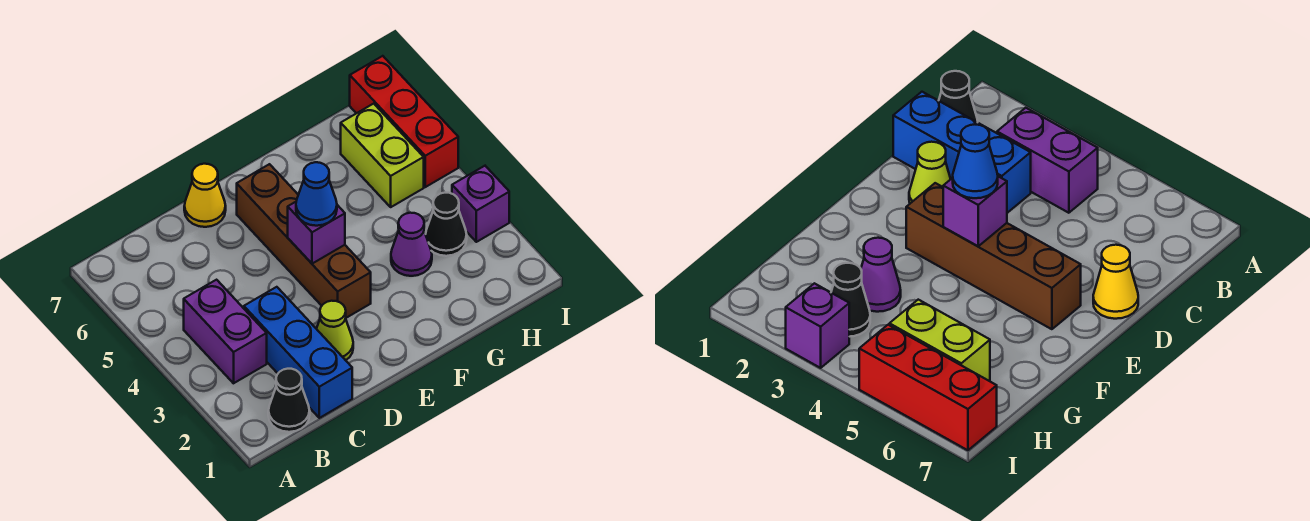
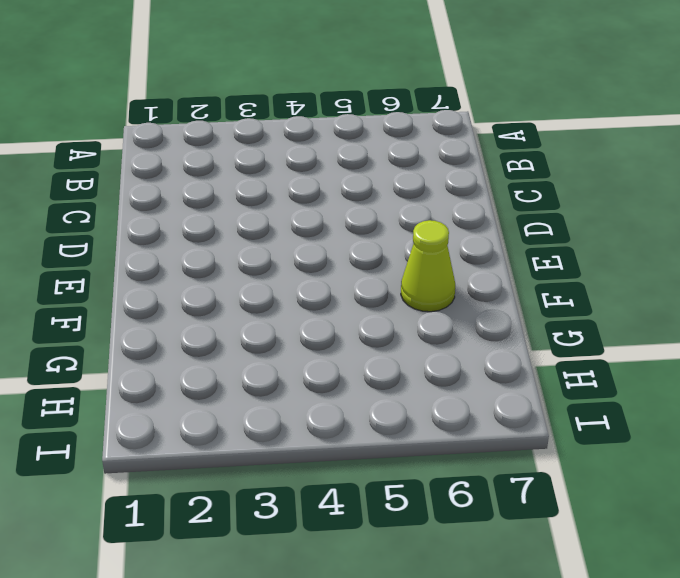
lime 1x1 cone [401,220,455,312] -> lime 1x1 cone moved to [317,301,353,360]
none -> black 1x1 cone [268,369,310,432]
none -> purple 1x2 brick [184,280,267,383]
none -> blue 1x3 brick [244,287,352,418]

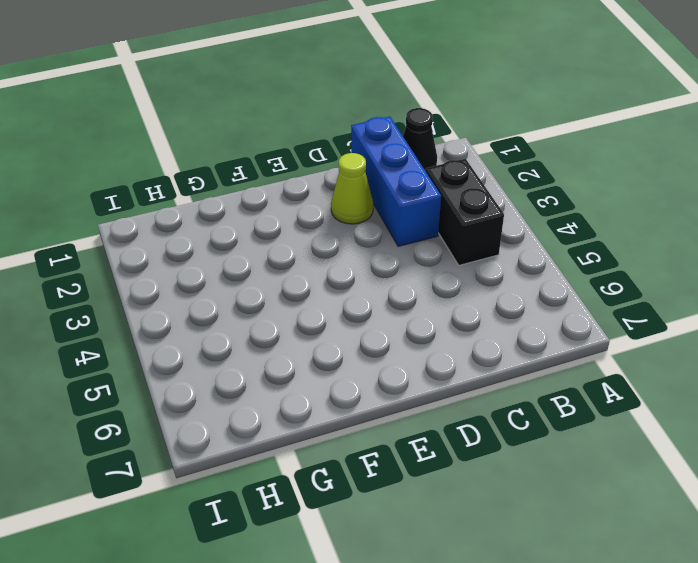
black 1x2 brick [426,159,504,265] -> purple 1x2 brick [184,280,267,383]
none -> yellow 1x1 cone [184,164,226,227]
none -> brown 1x4 brick [237,164,371,318]
none -> purple 1x1 cone [391,213,432,276]

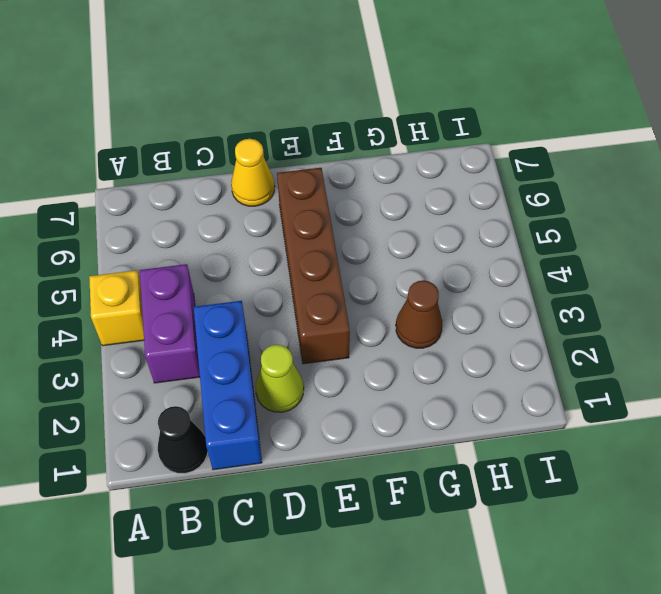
yellow 1x1 brick [89,270,144,346] -> none
brown 1x1 cone [396,280,442,348] -> purple 1x1 cone [391,213,432,276]
none -> black 1x1 cone [426,193,467,256]
none -> lime 1x2 brick [341,104,424,207]
none -> purple 1x1 brick [452,166,509,242]

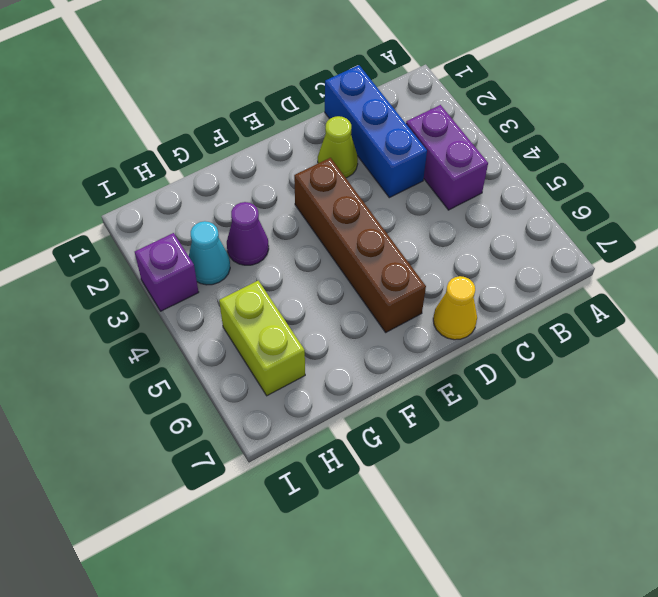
cyan 1x1 cone [189,221,230,285] -> black 1x1 cone [426,193,467,256]
none -> black 1x1 cone [268,369,310,432]
none -> red 1x3 brick [350,56,458,187]
none -> purple 1x1 brick [288,202,345,264]

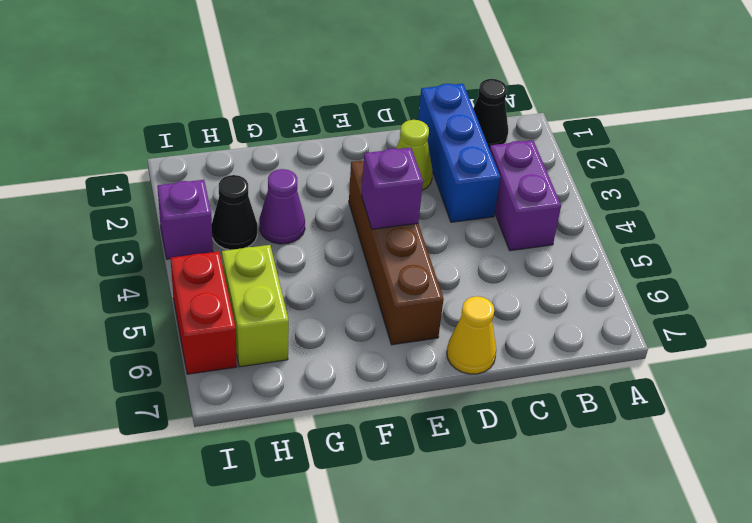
red 1x2 brick [170,251,237,374] -> red 1x3 brick [350,56,458,187]
none -> blue 1x1 cone [296,162,337,226]

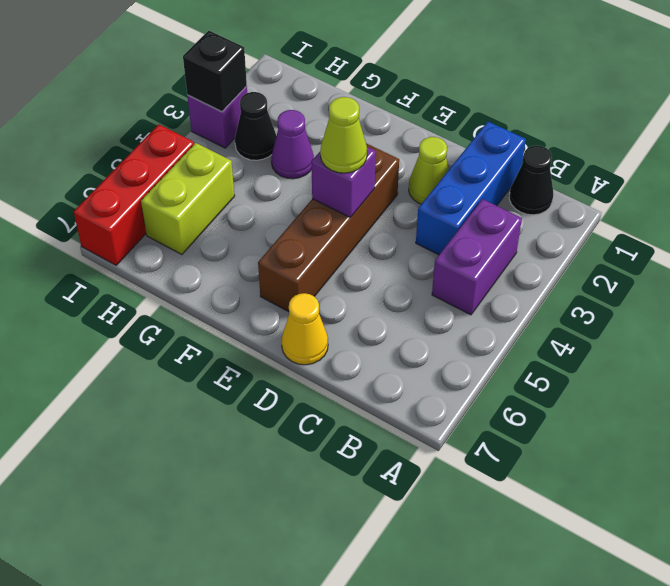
lime 1x1 cone [320,97,367,173] -> blue 1x1 cone [296,162,337,226]
black 1x1 brick [183,31,247,112] -> none

